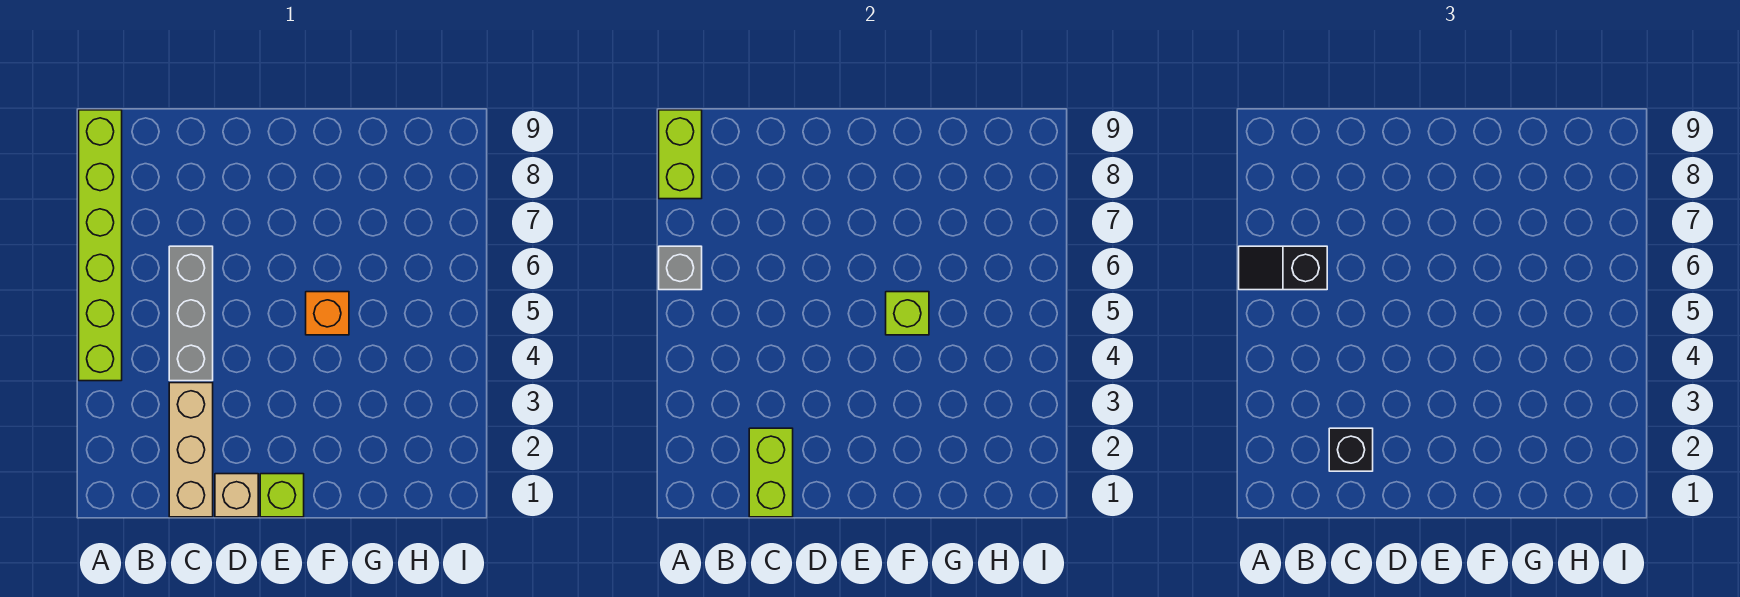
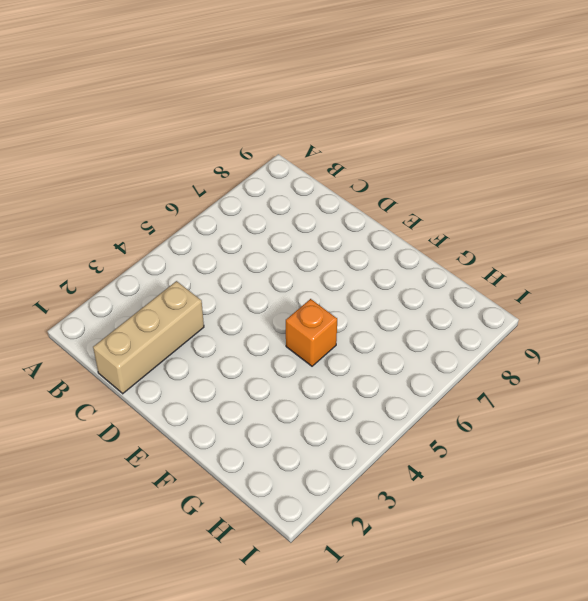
none -> lime 1x6 brick [79,110,122,381]
none -> grey 1x3 brick [169,246,213,381]
none -> tan 1x1 brick [215,474,258,517]

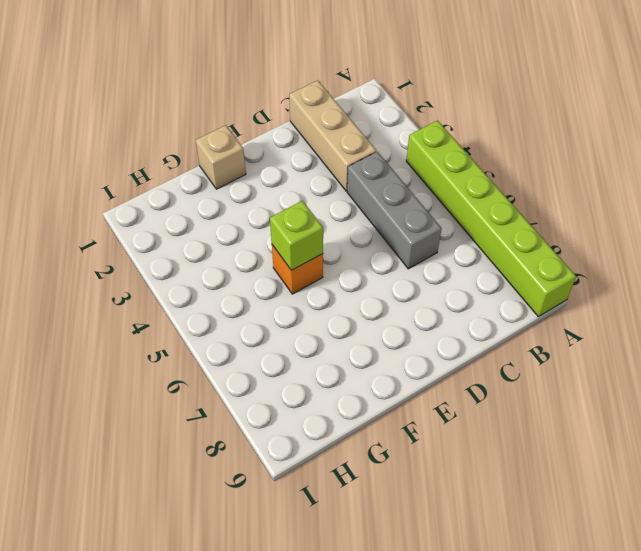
tan 1x1 brick [196,125,246,189] -> tan 1x1 brick moved to [215,474,258,517]
none -> lime 1x1 brick [260,474,304,517]
none -> grey 1x1 brick [659,246,702,290]
none -> lime 1x2 brick [659,110,702,199]

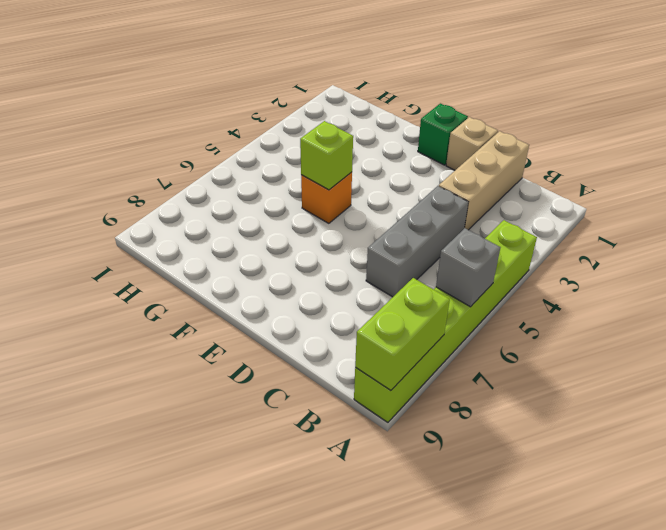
green 1x1 brick [418,103,468,165] -> lime 1x1 brick [260,474,304,517]
none -> lime 1x2 brick [749,428,793,517]
none -> black 1x2 slope [1239,246,1327,290]
none -> black 1x1 brick [1329,428,1373,471]

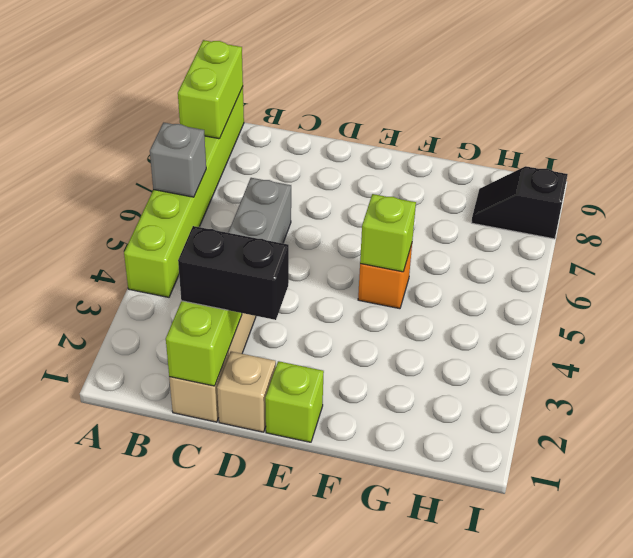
black 1x2 brick [178,226,289,320] -> black 1x1 brick [1329,428,1373,471]
black 1x2 slope [471,166,568,239] -> black 1x2 slope moved to [1239,246,1327,290]

